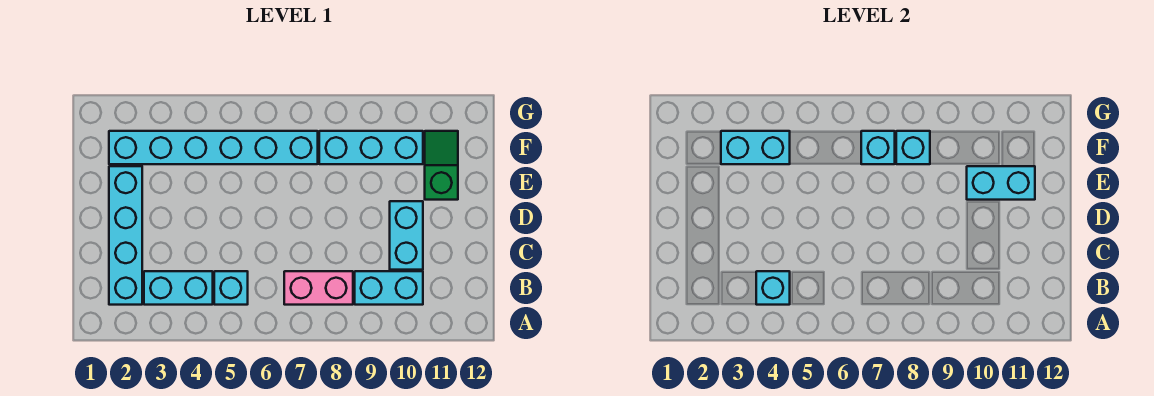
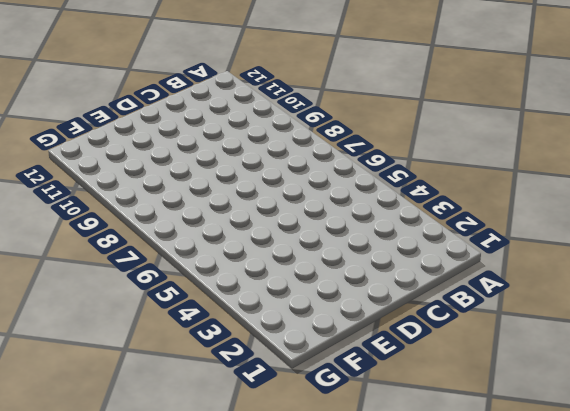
none -> cyan 1x4 brick [109,166,142,305]
none -> cyan 1x2 brick [144,271,213,305]
none -> cyan 1x1 brick [214,271,248,305]

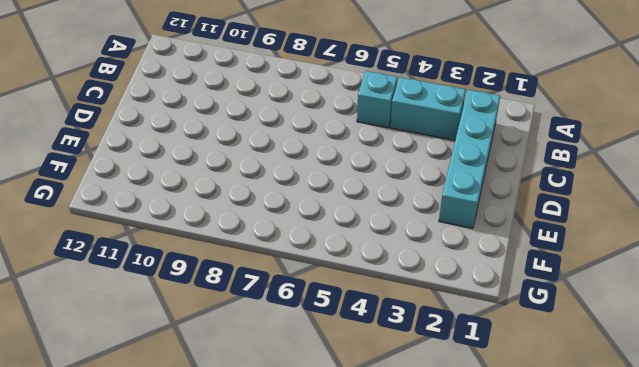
none -> pink 1x2 brick [284,271,353,305]
none -> cyan 1x2 brick [355,271,423,305]
none -> cyan 1x2 brick [390,201,423,270]

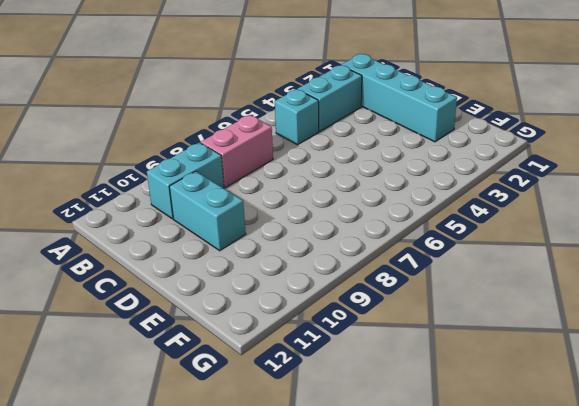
none -> green 1x2 slope [425,131,458,200]
none -> cyan 1x6 brick [109,131,318,164]
none -> cyan 1x3 brick [319,131,423,164]

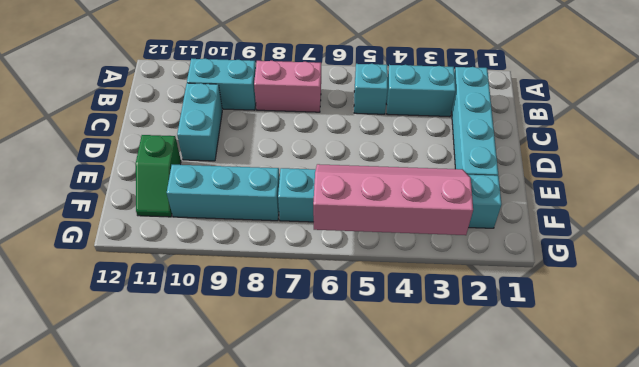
pink 2x4 slope [313,164,473,235] -> cyan 1x2 brick [721,131,790,164]
none -> cyan 1x1 brick [756,271,790,305]
none -> cyan 1x2 brick [967,166,1035,200]
none -> cyan 1x1 brick [861,131,895,164]

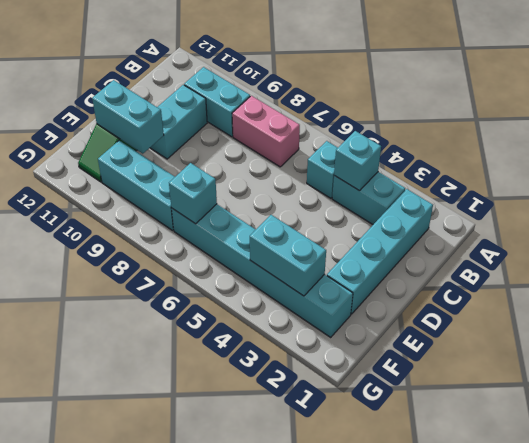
none -> cyan 1x1 brick [896,131,930,164]

